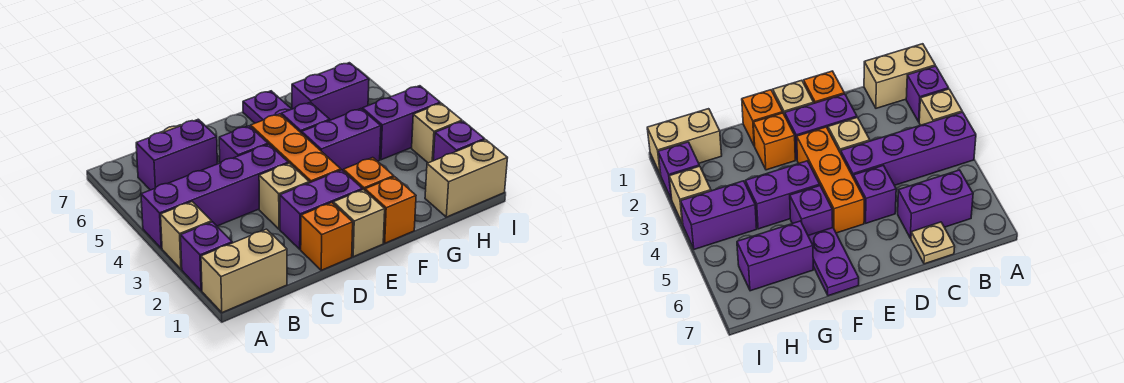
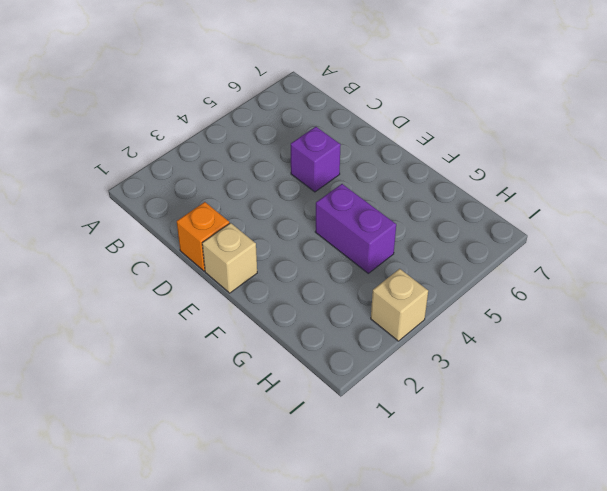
none -> tan 1x2 brick [201,229,287,313]
none -> purple 1x1 brick [181,222,232,291]
none -> tan 1x1 brick [161,202,212,269]

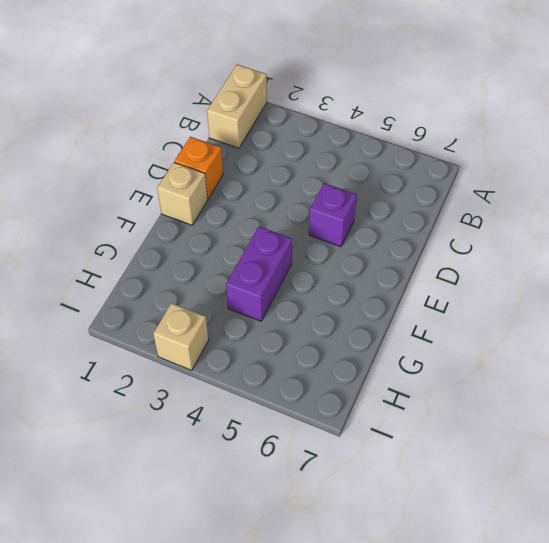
none -> purple 1x1 brick [181,222,232,291]
none -> tan 1x1 brick [161,202,212,269]
none -> purple 1x4 brick [141,144,288,248]

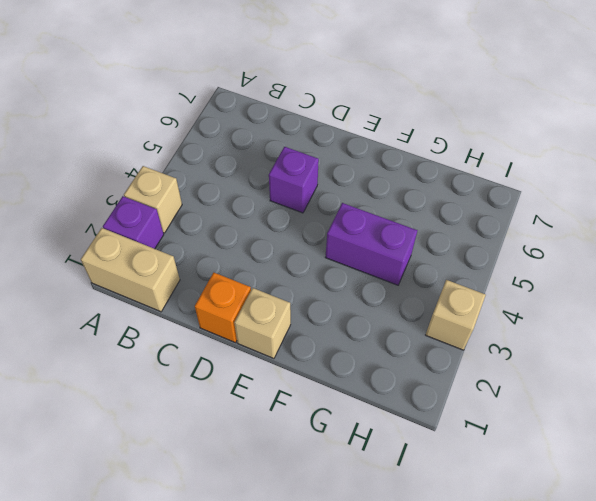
none -> purple 1x4 brick [141,144,288,248]
none -> purple 1x2 brick [136,119,217,190]
none -> tan 1x1 plate [911,222,955,264]

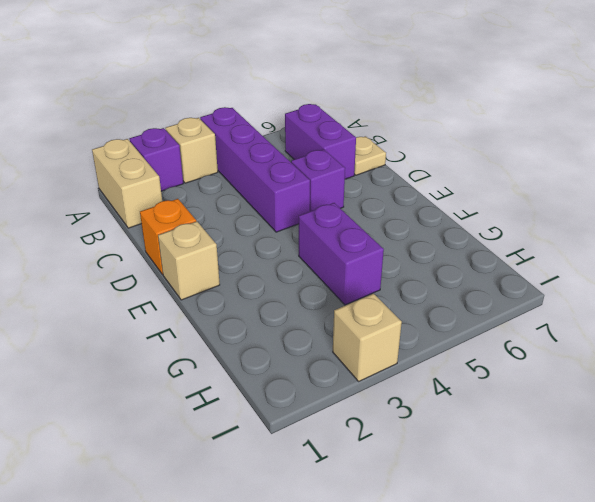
none -> purple 1x2 brick [280,170,362,249]
none -> tan 1x1 brick [259,163,309,229]
none -> orange 1x3 brick [251,114,341,183]

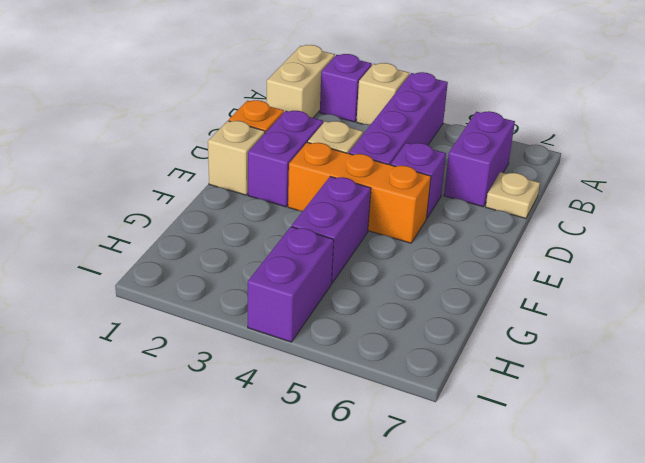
none -> orange 1x1 brick [365,177,416,243]
none -> orange 1x1 brick [343,158,394,190]
none -> purple 1x1 brick [281,102,330,133]

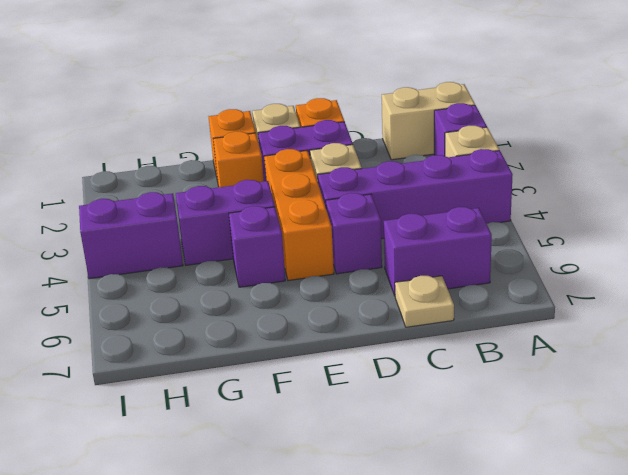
none -> purple 1x2 plate [243,91,291,123]
none -> purple 1x2 brick [292,63,369,120]
none -> tan 1x2 brick [425,140,507,217]

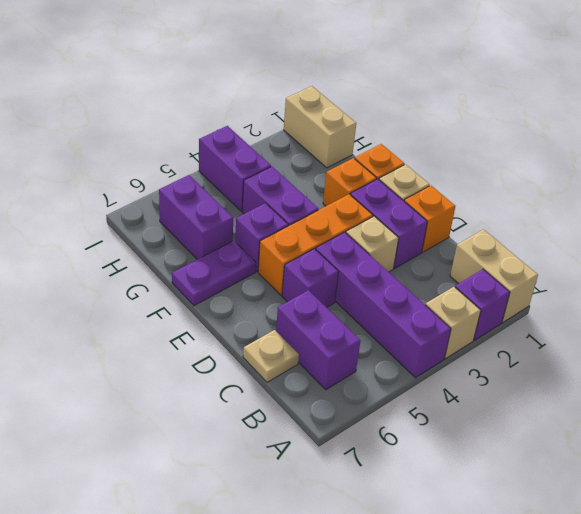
none -> purple 1x1 brick [433,121,485,161]
none -> tan 1x1 brick [412,103,462,163]

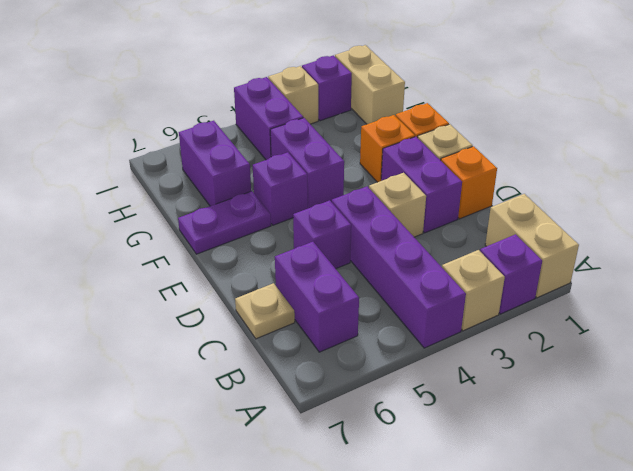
none -> orange 1x3 brick [251,114,341,183]

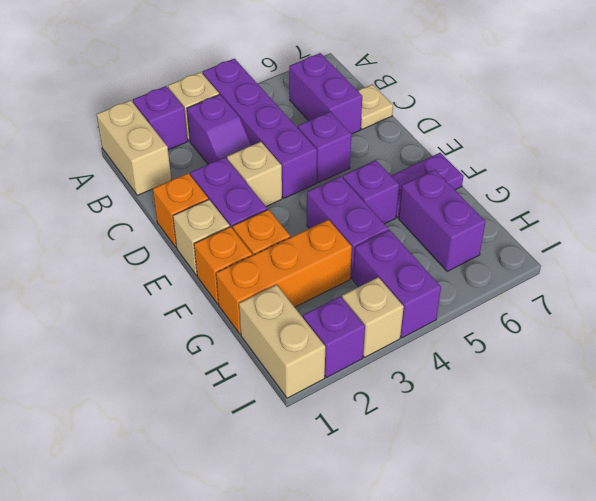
purple 1x2 slope [187,94,251,164] -> none
orange 1x3 brick [216,220,352,334] -> orange 1x3 brick moved to [251,114,341,183]

